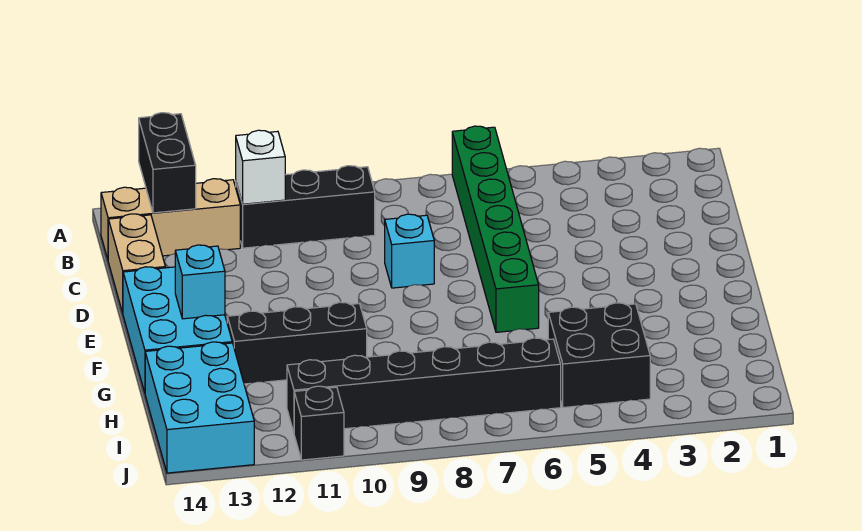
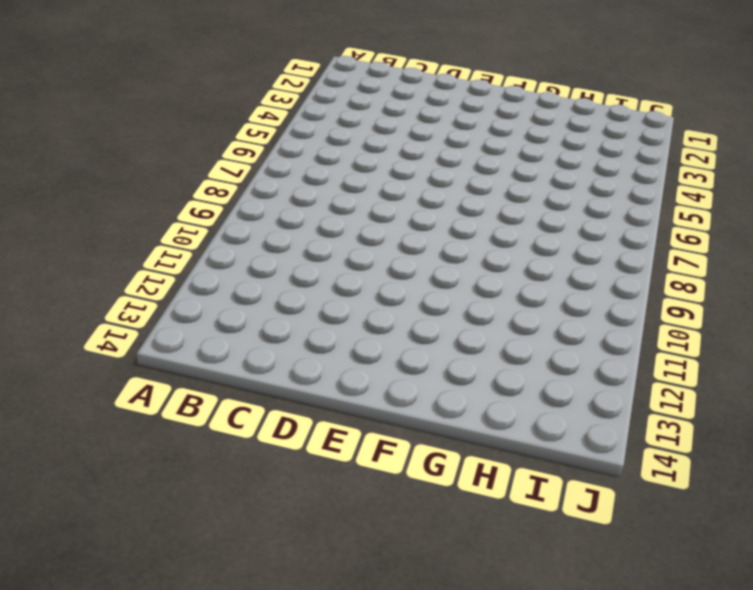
none -> green 1x6 brick [452,126,539,332]
none -> black 1x3 brick [236,166,375,248]
none -> tan 1x3 brick [101,179,240,259]

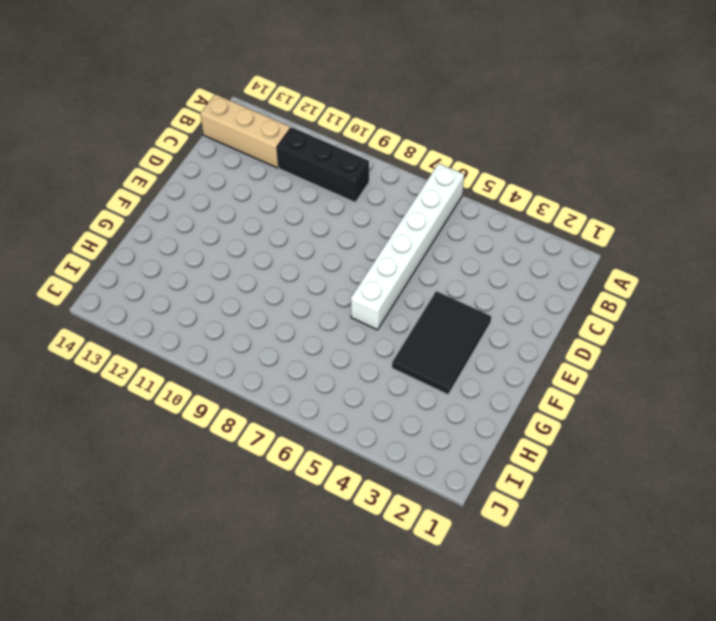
white 1x6 brick [351,163,464,330] -> green 1x6 brick [452,126,539,332]
black 2x3 tile [392,291,491,394] -> none
none -> tan 1x2 brick [108,214,165,313]
none -> cyan 1x1 brick [385,214,434,288]
none -> cyan 2x3 brick [123,267,232,392]

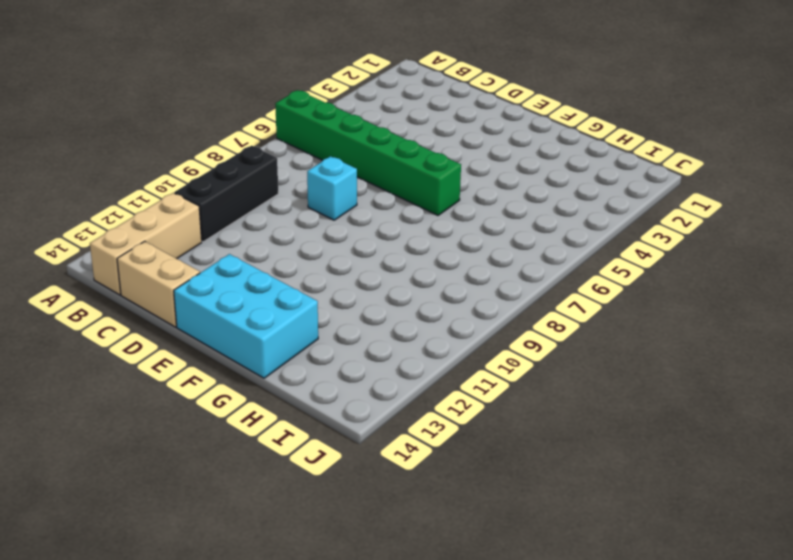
none -> black 1x3 brick [227,302,367,384]
none -> black 2x2 brick [548,303,650,407]
none -> cyan 2x3 brick [145,342,254,473]

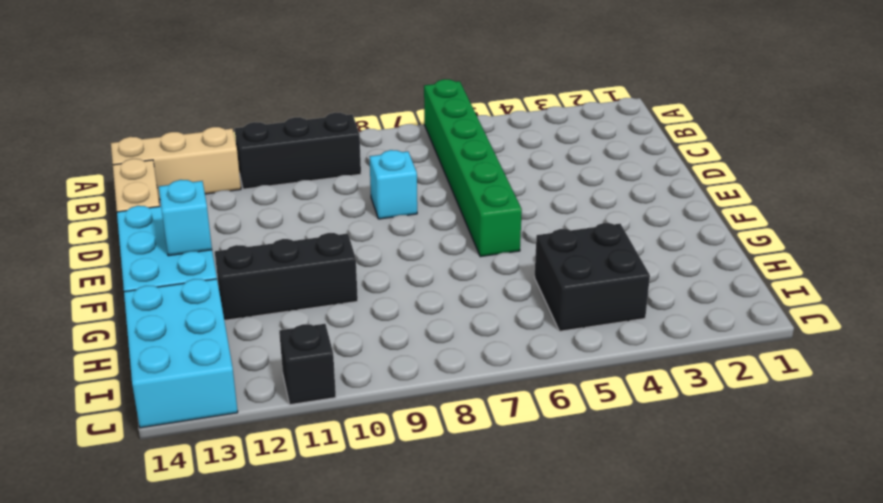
none -> black 1x6 brick [287,338,561,432]
none -> black 1x2 brick [139,113,196,213]
none -> white 1x1 brick [236,130,285,204]

